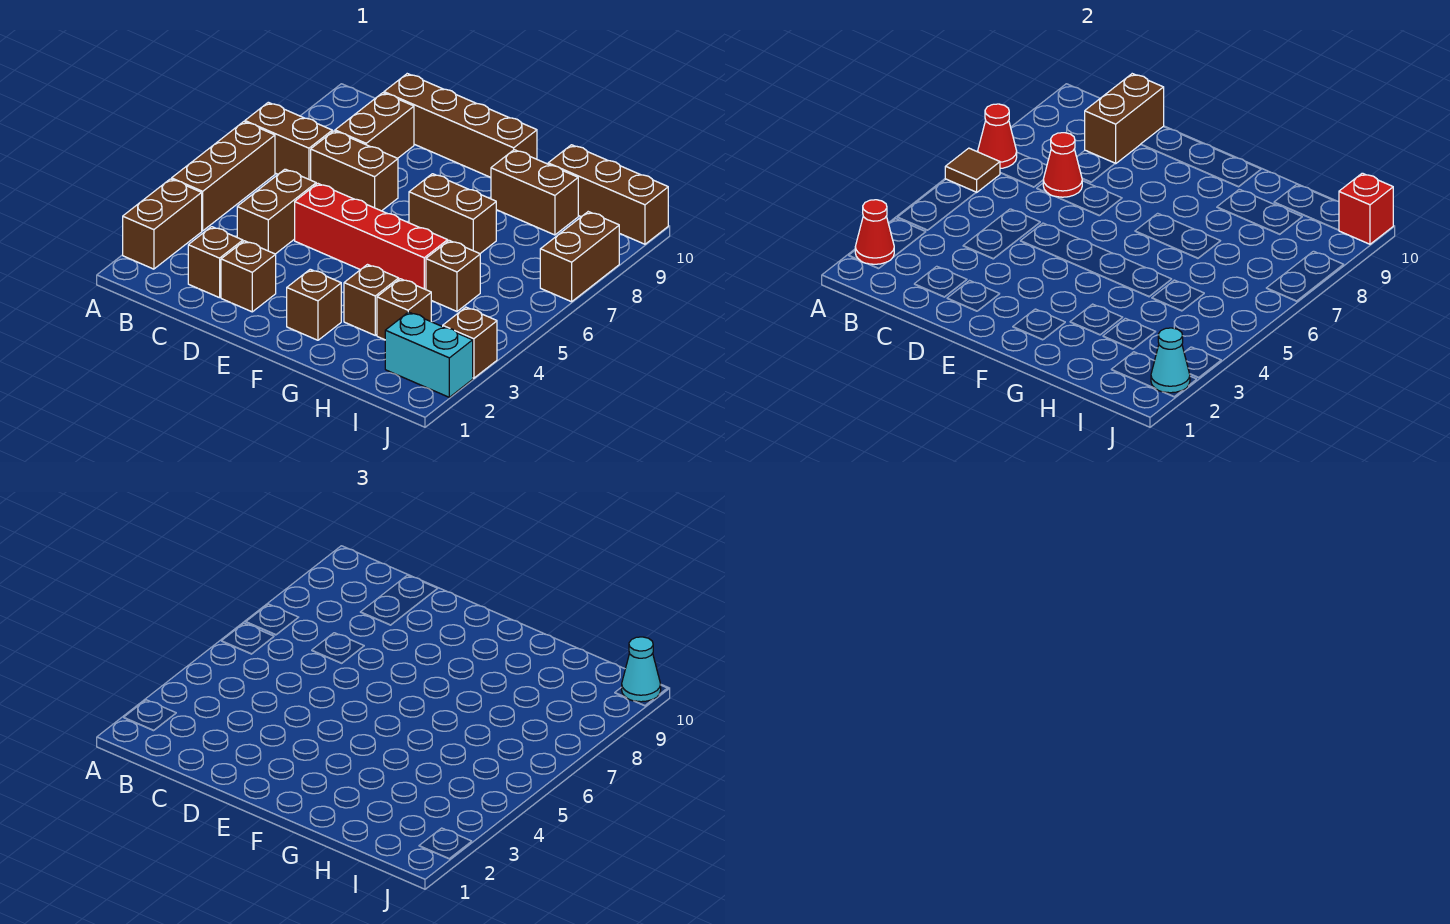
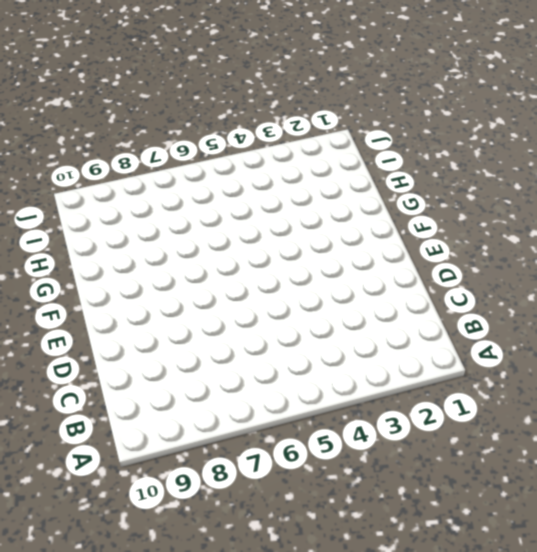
none -> brown 1x2 brick [123,179,202,269]
none -> brown 1x3 brick [172,122,275,231]
none -> brown 1x2 brick [245,102,332,180]

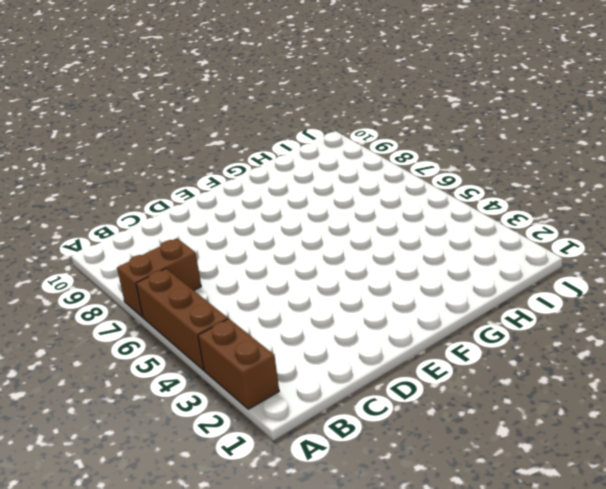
none -> brown 1x1 brick [188,227,243,298]
none -> brown 1x2 brick [237,169,316,254]
none -> brown 1x2 brick [311,131,398,211]

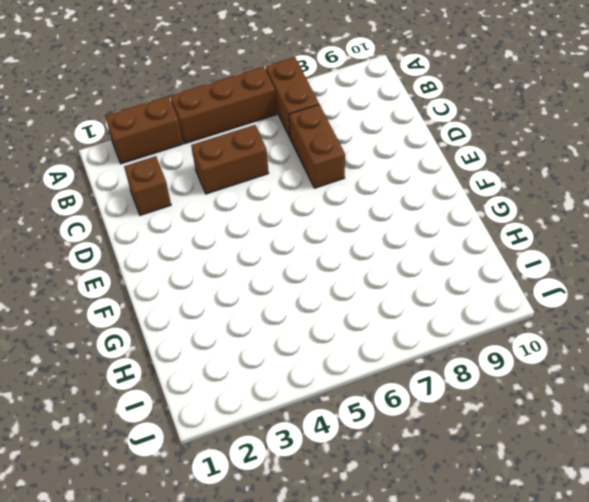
none -> brown 1x2 brick [335,93,414,158]
none -> brown 1x4 brick [384,74,537,177]
none -> brown 1x1 brick [221,241,276,312]

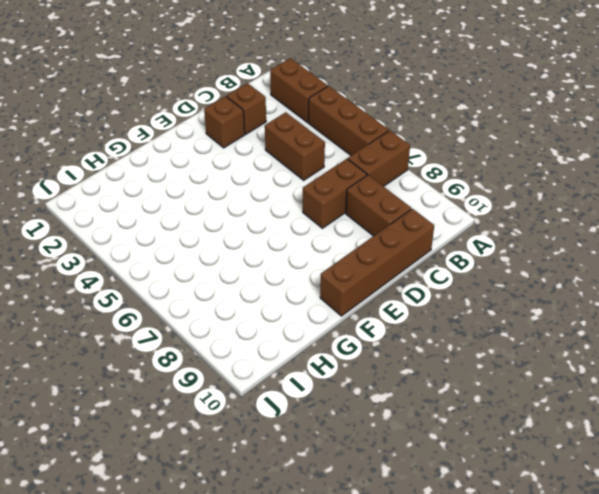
none -> red 1x4 brick [295,184,448,290]
none -> brown 1x1 brick [287,269,341,340]
none -> brown 1x2 brick [409,174,496,254]

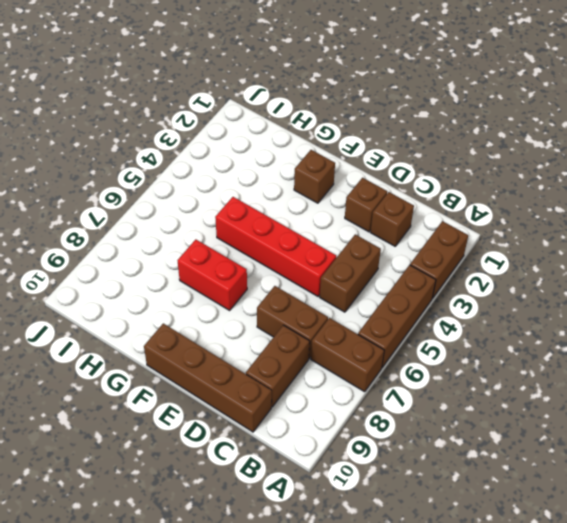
red 1x2 brick [178,240,247,310] -> brown 1x2 brick [409,174,496,254]
none -> brown 1x1 brick [344,265,399,335]
none -> brown 1x2 brick [491,150,578,235]
none -> brown 1x1 brick [377,279,431,340]

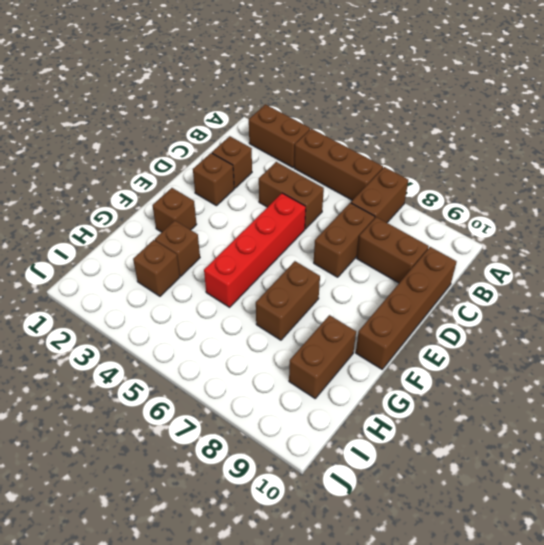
none -> brown 1x1 brick [426,240,480,311]
none -> brown 1x3 brick [548,145,668,244]
none -> cyan 1x2 brick [385,312,473,397]

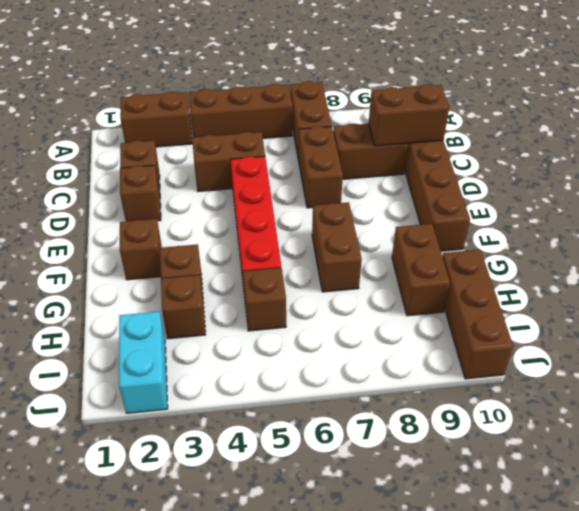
none -> brown 1x1 brick [443,307,497,378]
none -> brown 1x2 brick [540,212,619,302]
none -> red 1x1 cone [855,200,894,264]

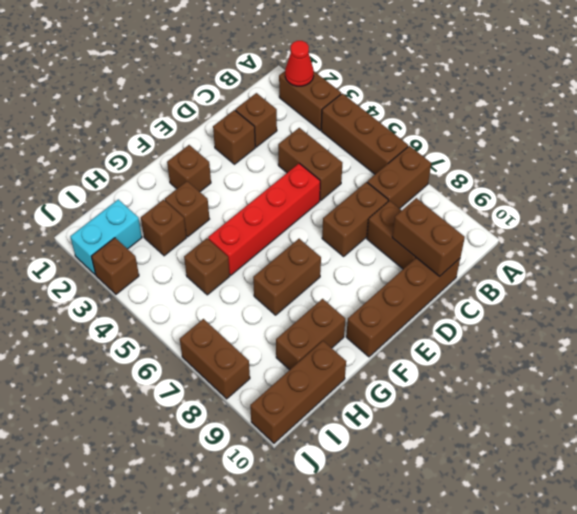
none -> brown 1x1 tile [945,148,1000,193]
none -> red 1x1 cone [978,104,1017,168]
none -> red 1x1 cone [1043,133,1082,197]

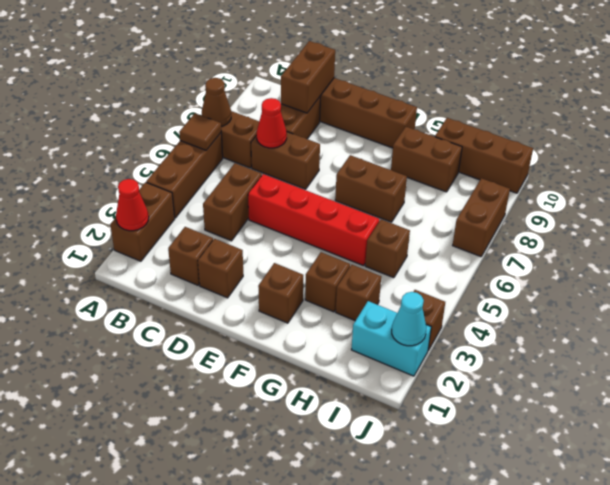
brown 1x1 cone [202,78,231,126] -> red 1x1 cone [978,104,1017,168]
none -> red 1x1 brick [1339,173,1393,244]
none -> cyan 1x1 cone [622,637,661,702]

